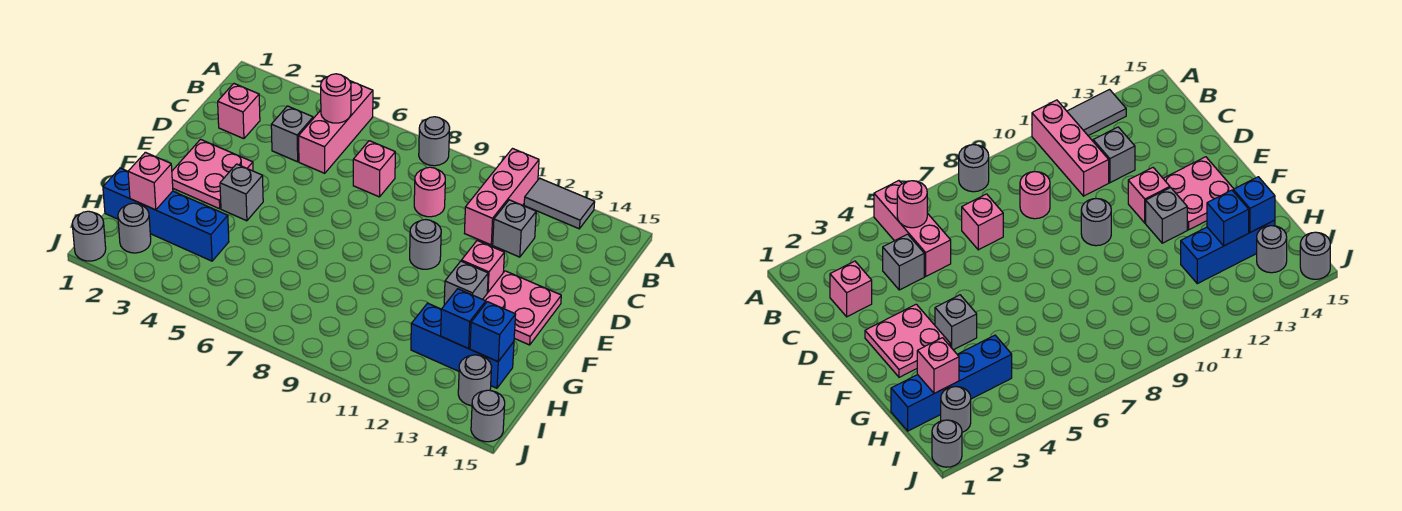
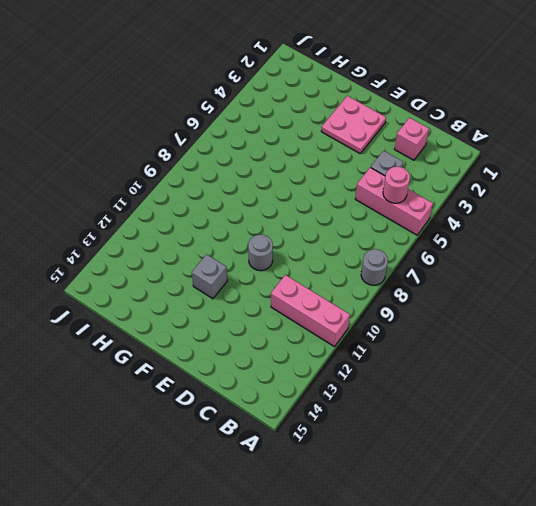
none -> grey 1x2 tile [524,178,595,229]
none -> pink 1x1 brick [353,141,395,197]
none -> pink 1x1 round brick [414,167,445,217]

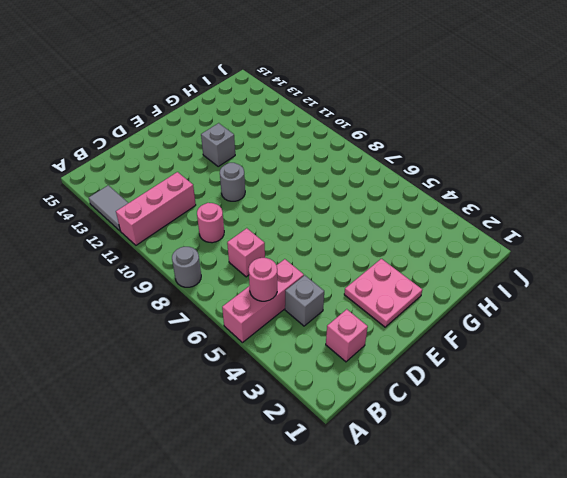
none -> grey 1x1 brick [493,200,536,257]
none -> pink 1x1 brick [461,241,504,293]
none -> pink 2x2 plate [483,271,561,345]

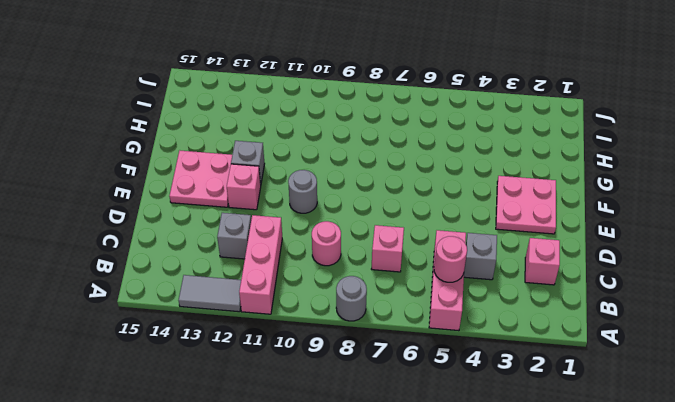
none -> grey 1x1 brick [220,164,263,221]
none -> blue 1x4 brick [103,168,229,261]
none -> blue 1x3 brick [411,303,514,388]

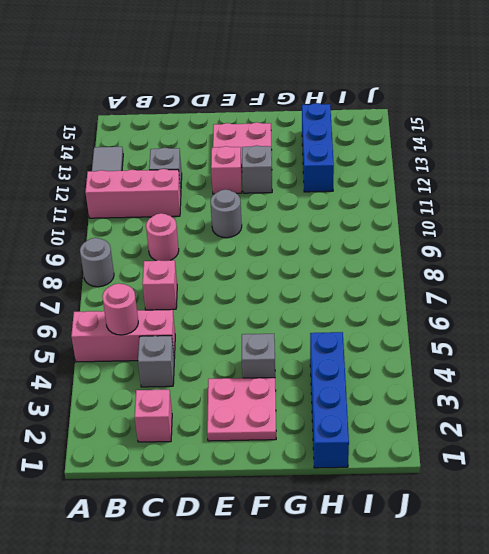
none -> grey 1x1 round brick [118,203,151,253]
none -> grey 1x1 round brick [458,355,492,406]
none -> grey 1x1 round brick [72,211,106,261]

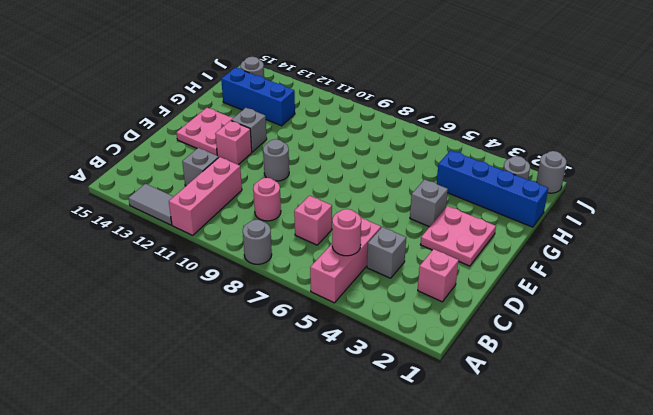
none -> grey 1x1 round brick [471,390,505,442]
none -> pink 1x1 brick [128,152,173,210]
none -> blue 1x1 brick [441,289,486,349]

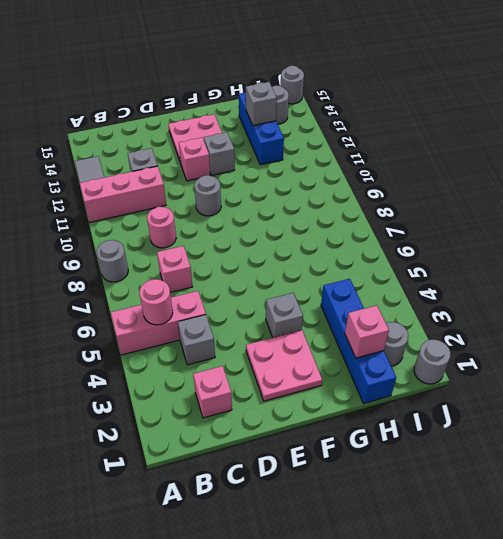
grey 1x1 brick [246,82,277,126] -> blue 1x1 brick [441,289,486,349]
none -> blue 1x1 brick [470,302,516,362]

